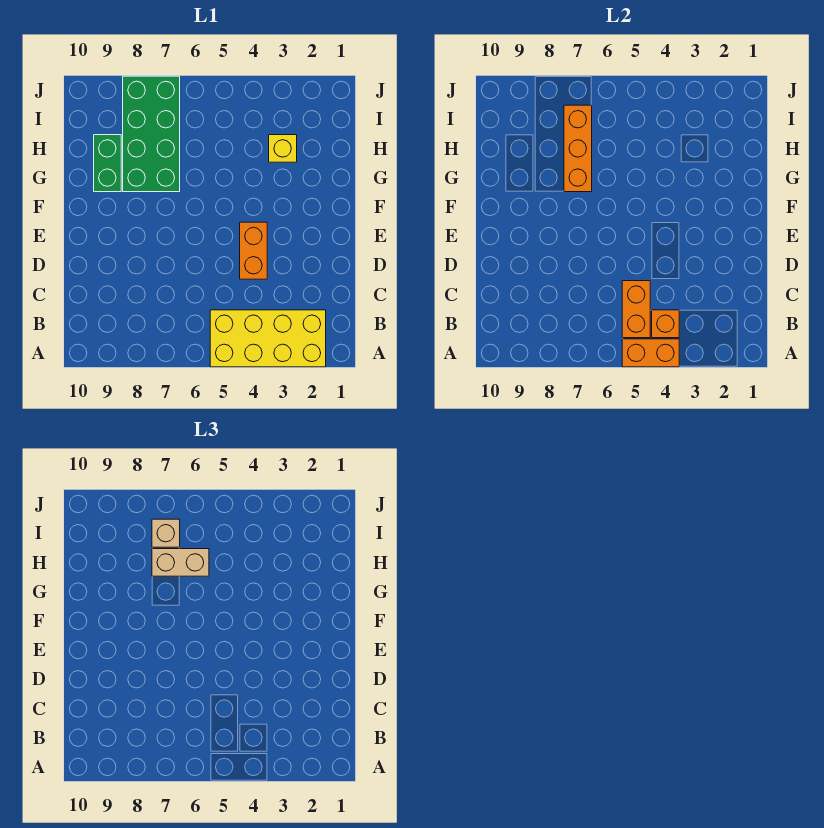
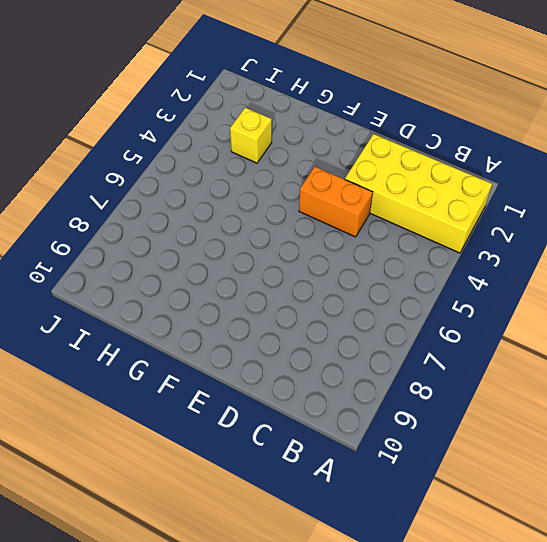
yellow 2x4 brick [345,134,492,253] -> yellow 2x4 brick turned to [210,310,326,367]
none -> green 2x4 brick [123,76,180,192]
none -> green 1x2 brick [94,135,121,192]

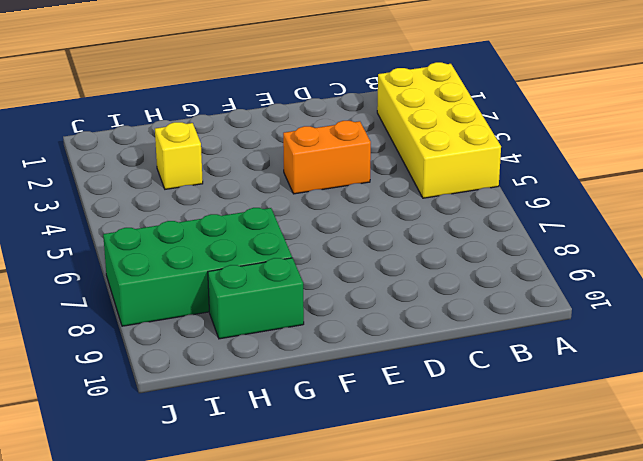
none -> orange 1x2 brick [622,339,679,367]
none -> orange 1x1 brick [652,310,679,338]

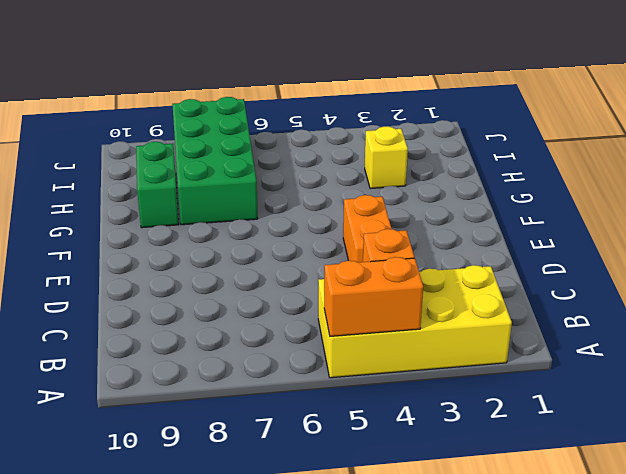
none -> orange 1x2 brick [622,281,650,338]
none -> orange 1x3 brick [564,105,592,192]

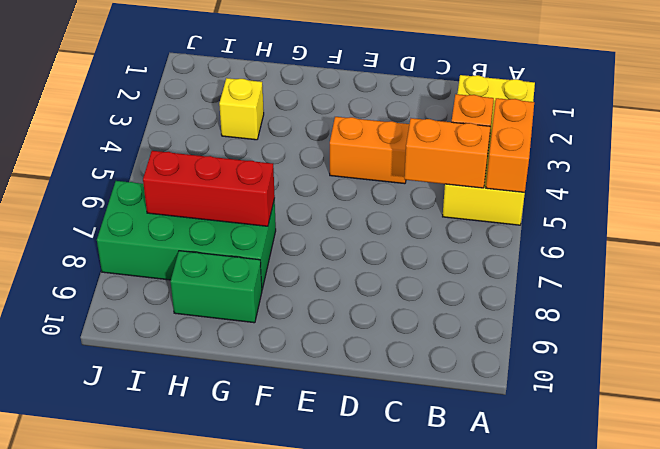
red 1x3 brick [143,151,275,226] -> orange 1x3 brick [564,105,592,192]
none -> tan 1x2 brick [152,549,209,576]
none -> tan 1x1 brick [152,519,180,547]

